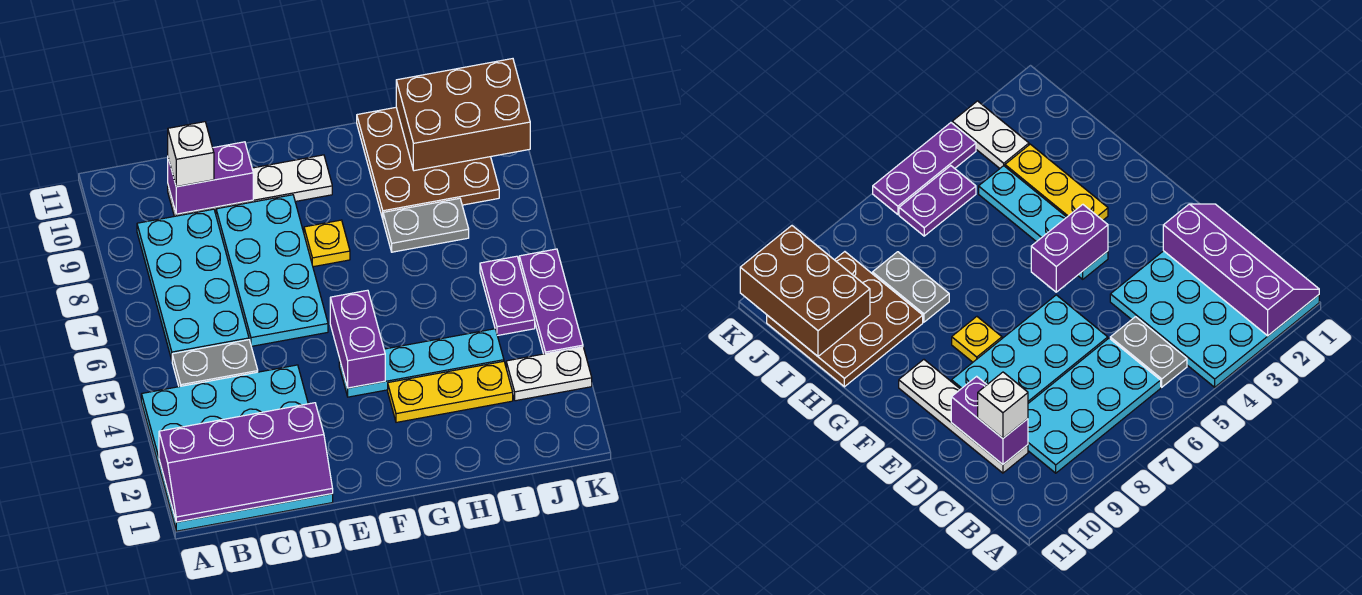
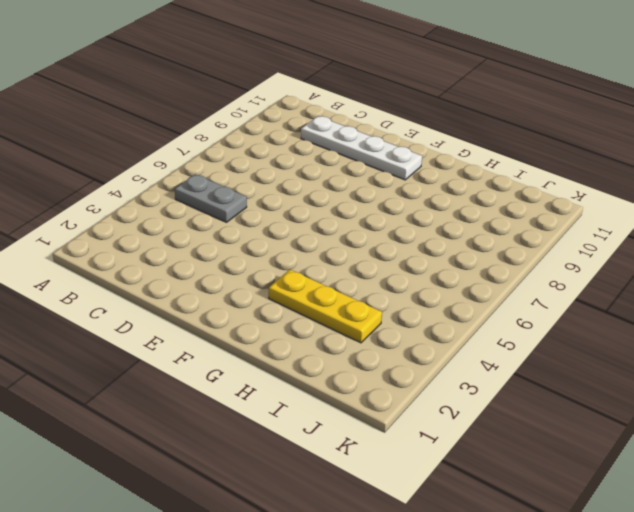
none -> cyan 4x4 plate [141,365,333,531]
none -> cyan 2x4 plate [137,209,249,360]
none -> cyan 2x4 plate [216,195,328,346]

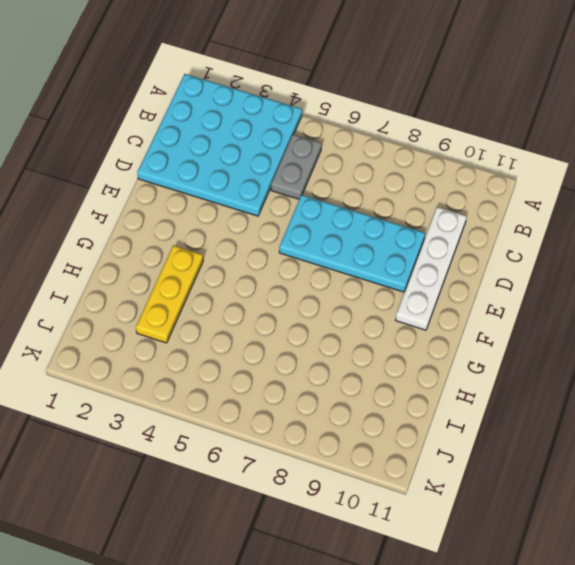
none -> cyan 2x4 plate [137,209,249,360]
none -> cyan 1x4 plate [339,329,504,397]
none -> yellow 1x1 plate [304,220,350,267]

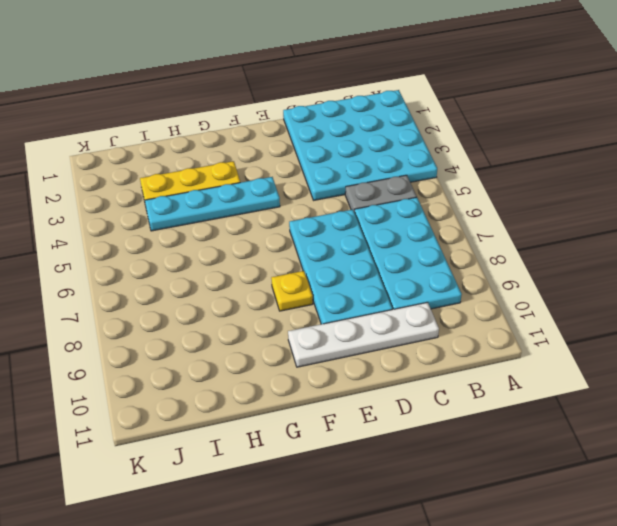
none -> grey 1x2 plate [383,198,469,252]
none -> brown 3x3 plate [357,108,499,219]
none -> white 1x2 plate [506,347,592,401]

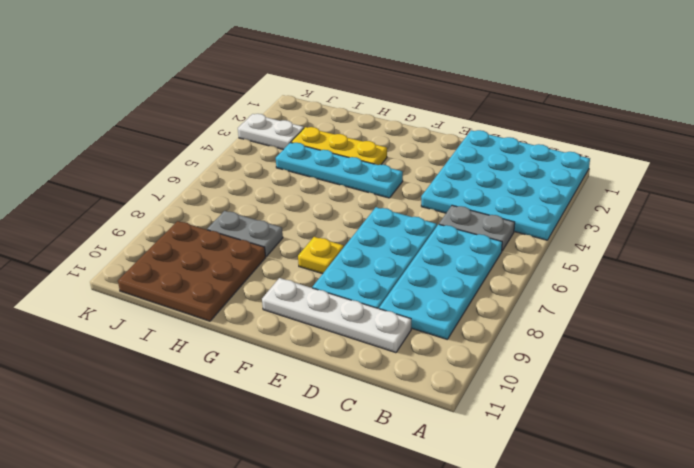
none -> purple 1x2 plate [480,256,535,336]
none -> purple 1x3 plate [519,249,583,354]
none -> purple 2x4 slope [159,403,333,522]

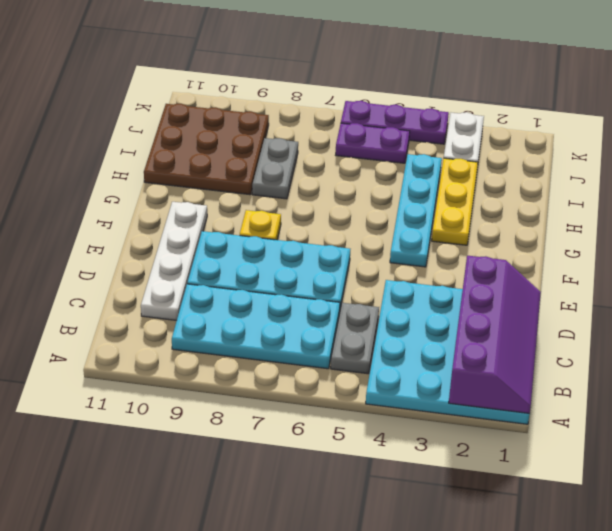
none -> purple 1x2 brick [168,142,253,214]
none -> purple 1x2 brick [330,290,385,388]
none -> brown 2x3 brick [396,59,530,171]

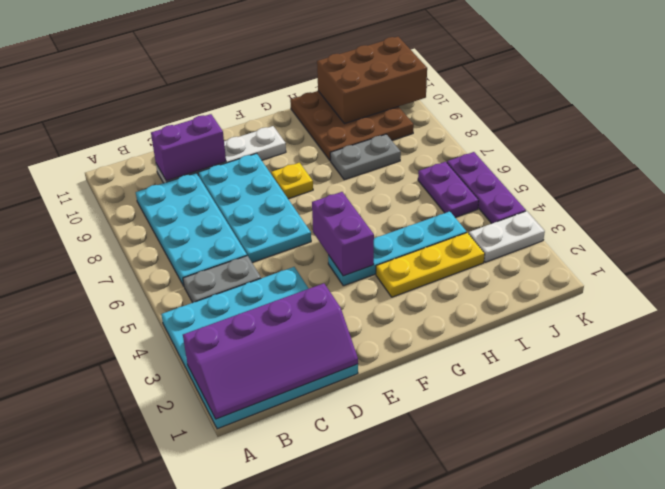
none -> white 1x1 brick [168,122,214,187]

